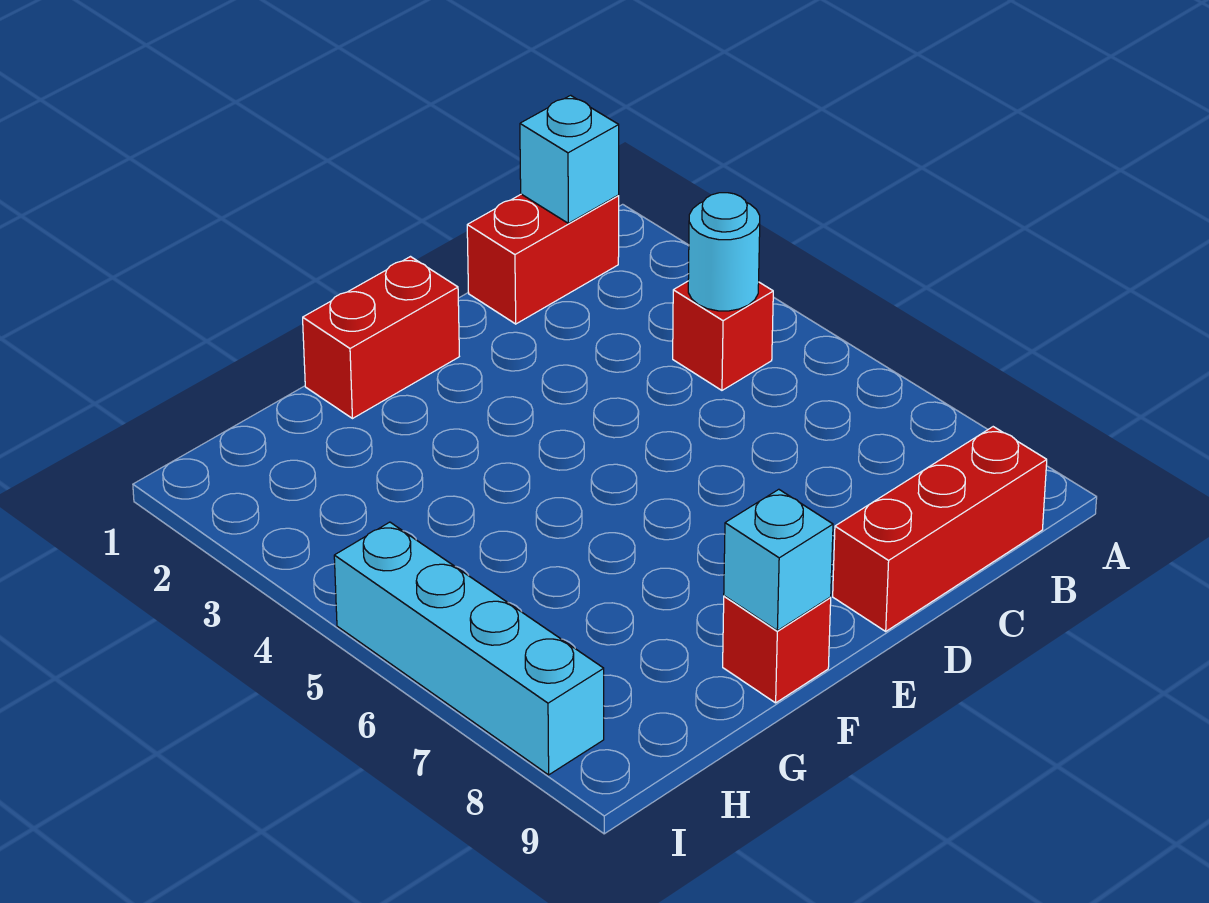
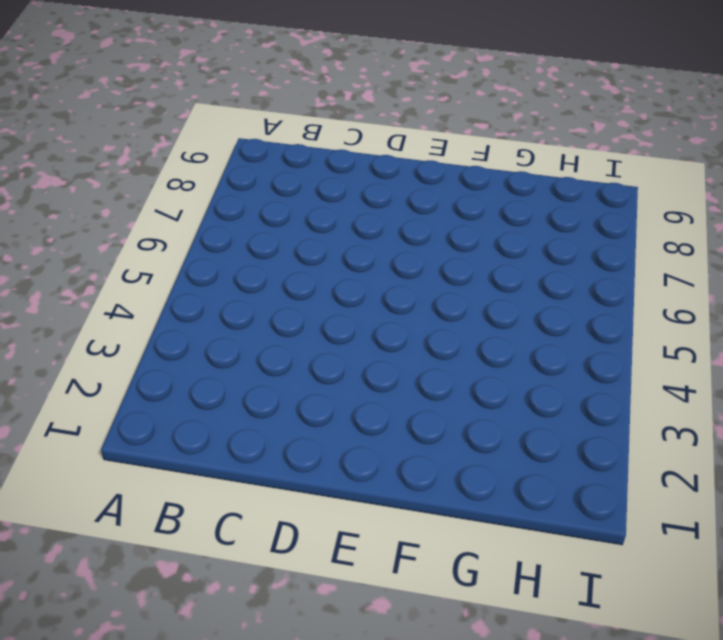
none -> red 1x2 brick [467,194,619,324]
none -> red 1x1 brick [673,281,773,390]

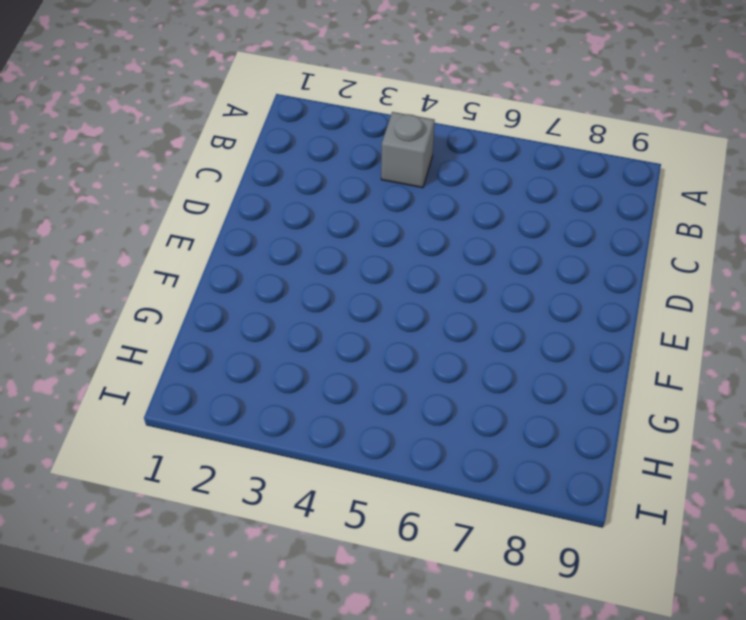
grey 1x1 brick [381,112,435,188] -> red 1x1 brick [673,281,773,390]
none -> red 1x2 brick [467,194,619,324]
none -> red 1x3 brick [833,427,1047,631]

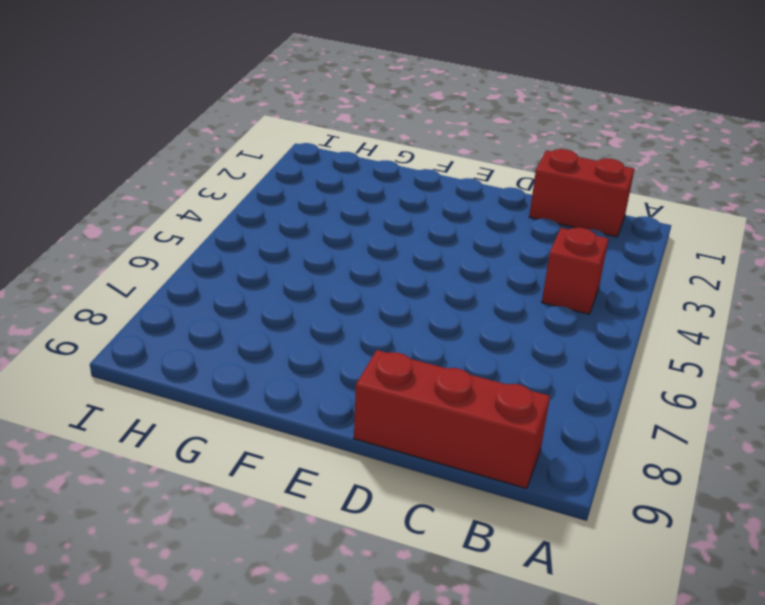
none -> red 1x2 brick [303,257,459,419]
none -> red 1x1 brick [723,596,831,703]

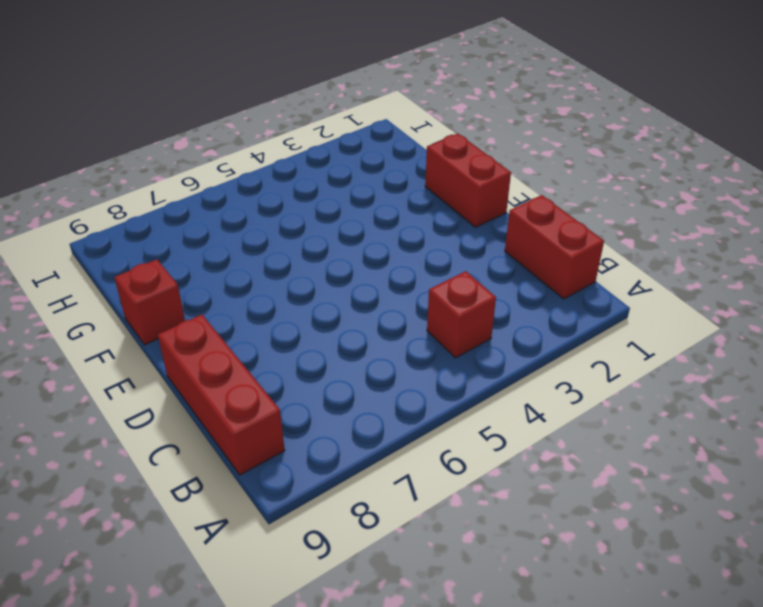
none -> cyan 1x4 brick [334,522,604,775]
none -> cyan 1x1 brick [520,95,619,223]

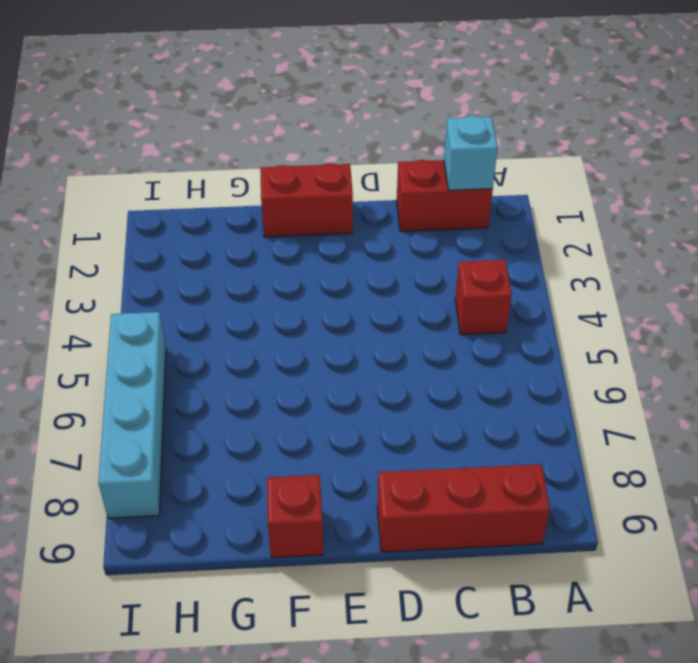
none -> cyan 1x1 round brick [688,193,760,311]
none -> cyan 1x1 brick [724,489,833,631]

